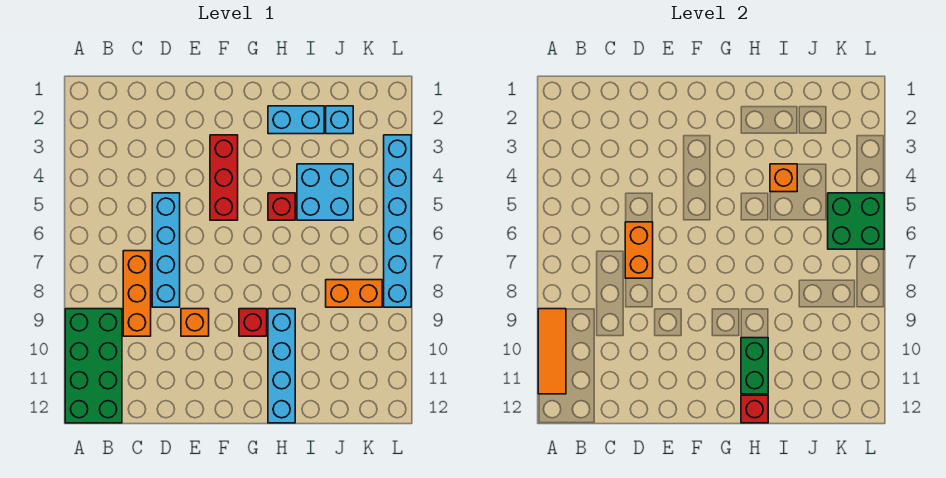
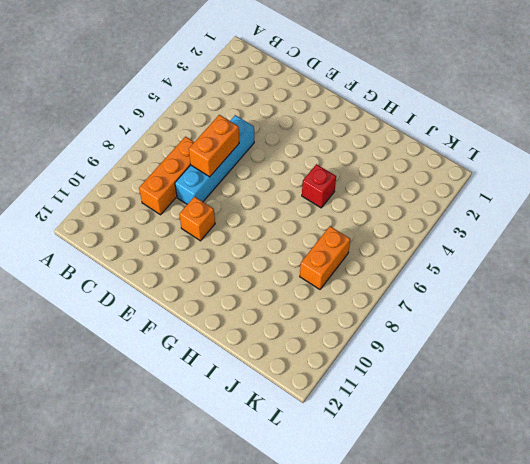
orange 1x2 brick [300,226,350,289] -> orange 1x2 brick turned to [326,280,382,307]
none -> green 2x4 brick [65,309,122,423]
none -> red 1x3 brick [210,135,238,220]
none -> red 1x1 brick [239,309,267,336]

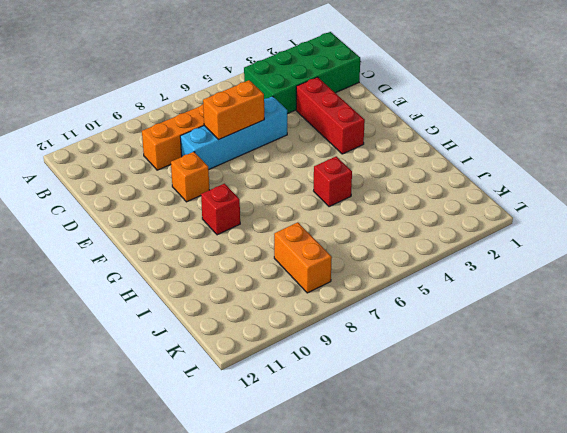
green 2x4 brick [244,32,360,114] -> green 2x4 brick moved to [65,309,122,423]
red 1x3 brick [296,77,365,154] -> red 1x3 brick turned to [210,135,238,220]
none -> cyan 1x2 brick [268,106,324,134]
none -> cyan 1x4 brick [268,309,295,423]
none -> cyan 2x2 brick [297,164,353,220]

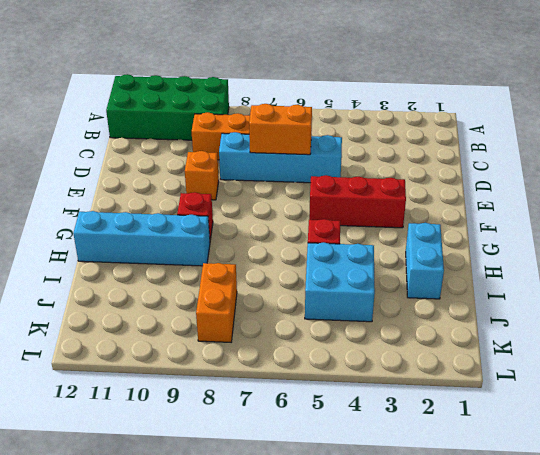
none -> cyan 1x1 brick [326,106,353,134]
none -> cyan 1x6 brick [384,135,411,307]
none -> orange 1x3 tile [538,309,566,394]

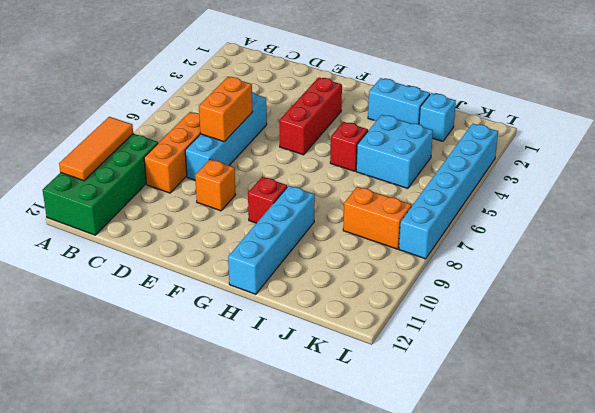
none -> green 1x2 brick [741,338,768,394]
none -> red 1x1 brick [741,395,768,423]
none -> orange 1x1 brick [770,164,797,192]

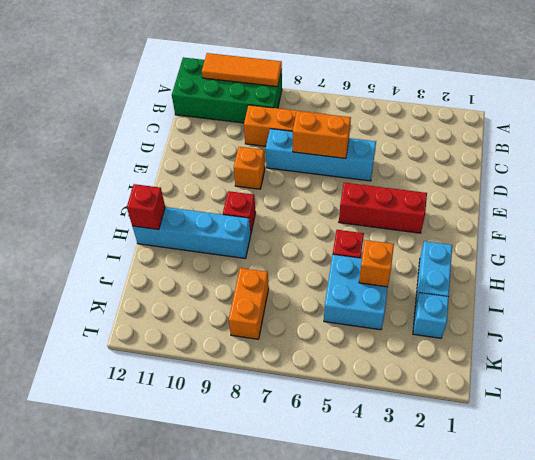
none -> cyan 1x6 brick [384,135,411,307]
none -> green 1x2 brick [741,338,768,394]
none -> green 2x2 brick [828,193,884,249]

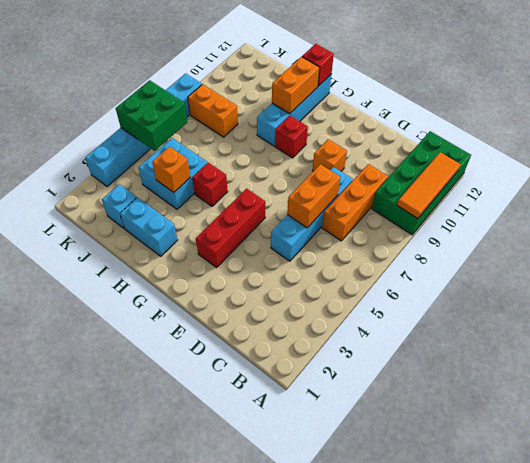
orange 1x2 brick [272,57,319,114] -> green 1x2 brick [741,338,768,394]

